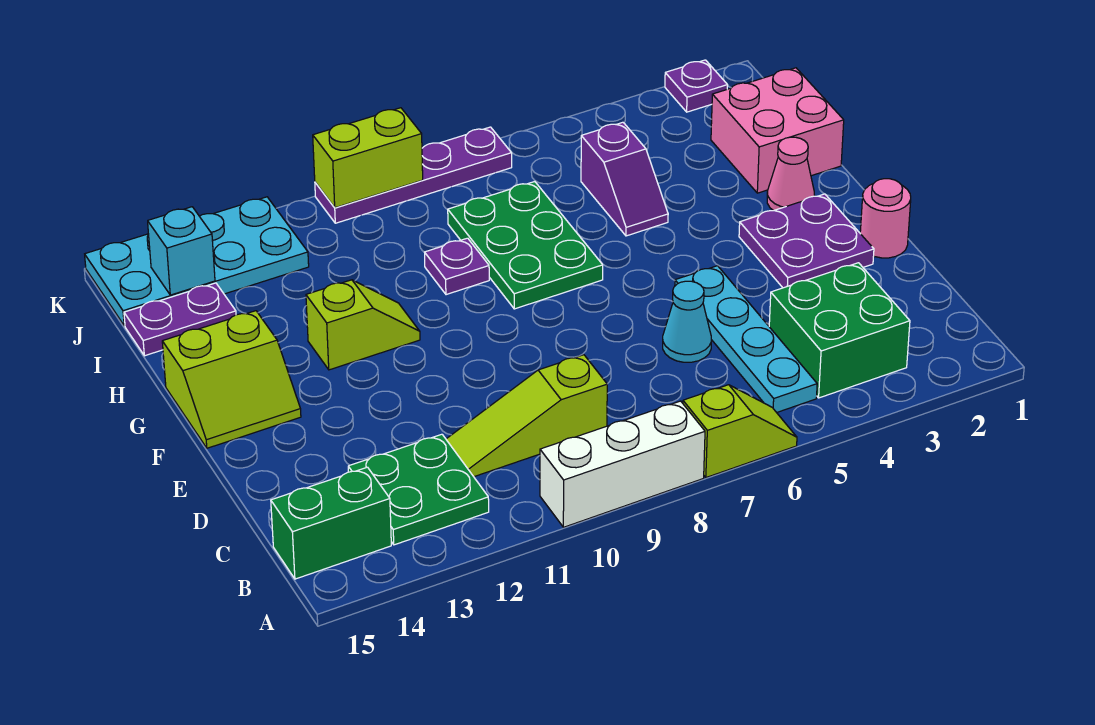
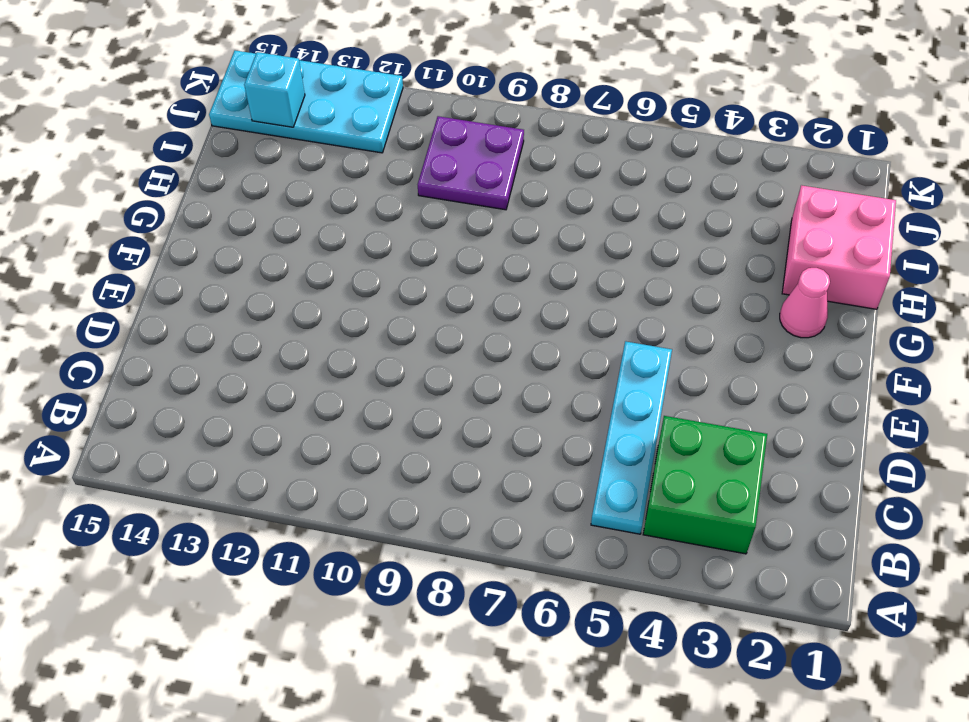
purple 2x2 plate [418,116,524,210] -> purple 2x2 plate moved to [739,194,874,288]
none -> lime 1x2 slope [683,385,797,478]
none -> white 1x3 brick [540,401,705,527]
none -> green 2x2 plate [348,434,489,545]

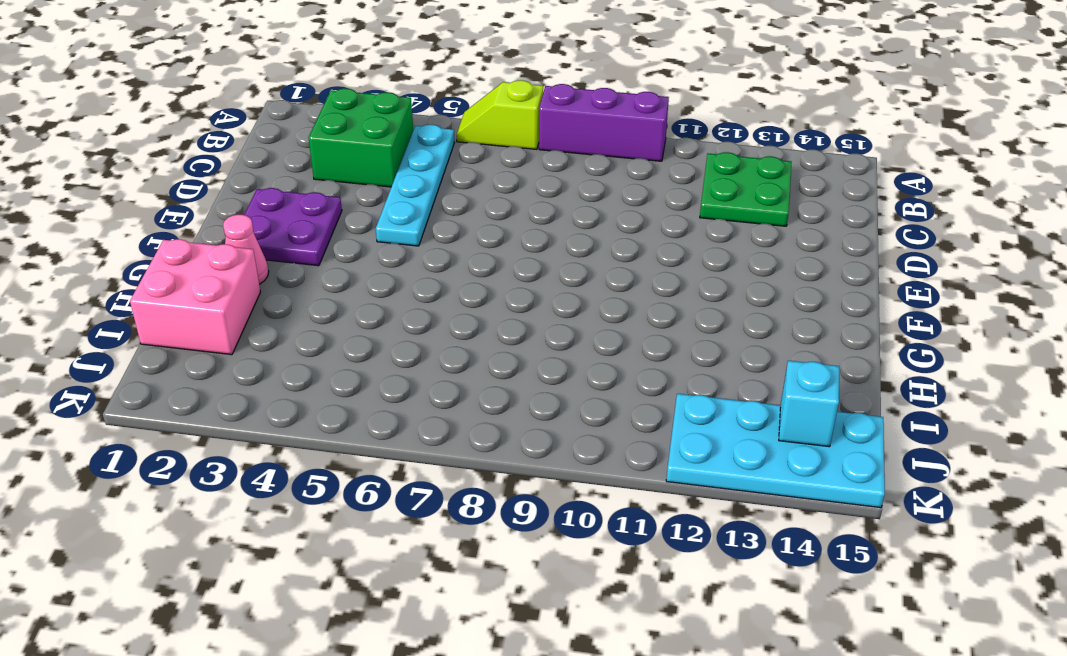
purple 1x3 brick [539,84,669,161] -> white 1x3 brick [540,401,705,527]
none -> green 1x2 brick [271,467,391,579]
none -> lime 1x3 slope [446,355,607,477]
none -> cyan 1x1 cone [663,281,711,362]

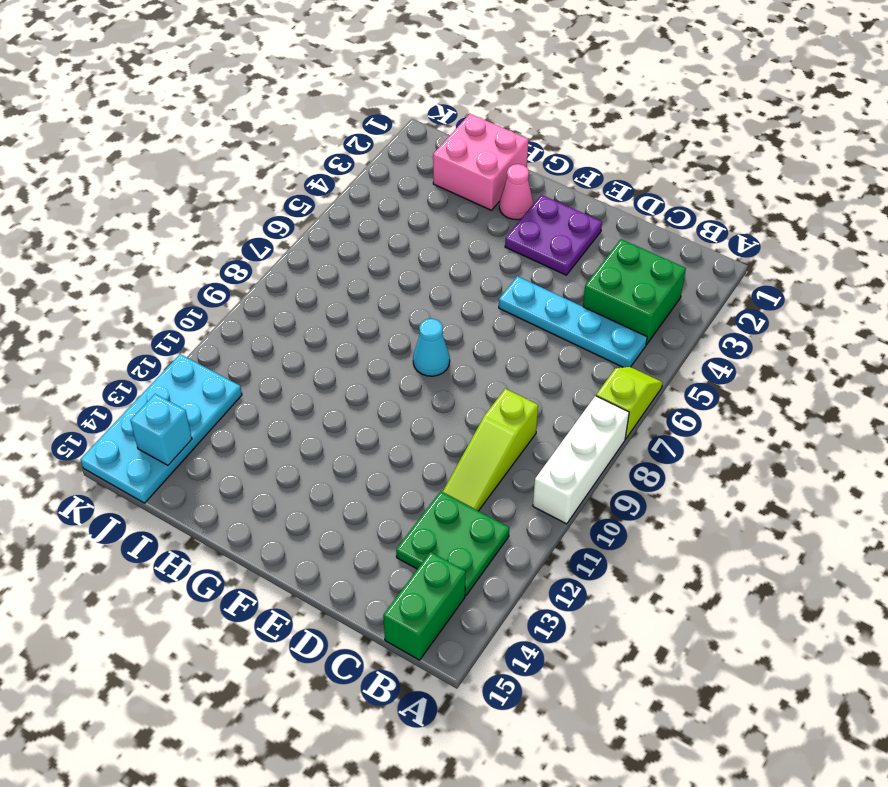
cyan 1x1 cone [413,319,450,376] -> cyan 1x1 cone moved to [663,281,711,362]
none -> pink 1x1 round brick [860,179,911,258]
none -> lime 2x2 slope [162,311,301,448]
none -> green 2x3 plate [448,182,603,309]

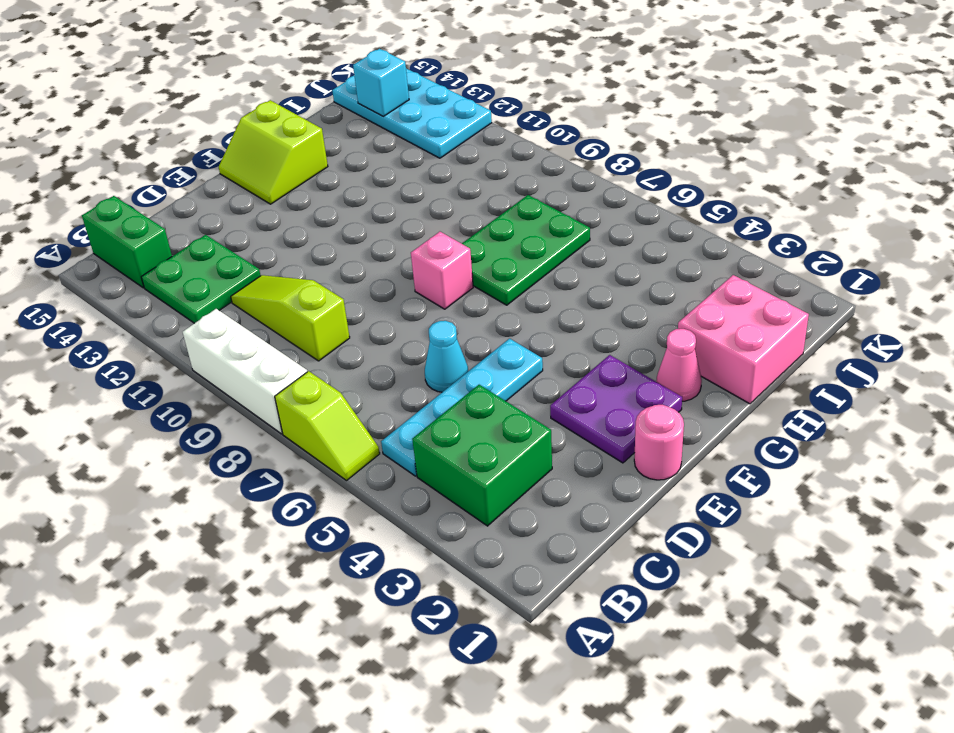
pink 1x1 brick [411,232,473,309] -> none
none -> lime 1x2 slope [306,280,420,370]
none -> purple 1x2 slope [581,122,668,236]
none -> purple 1x1 plate [424,238,489,295]

